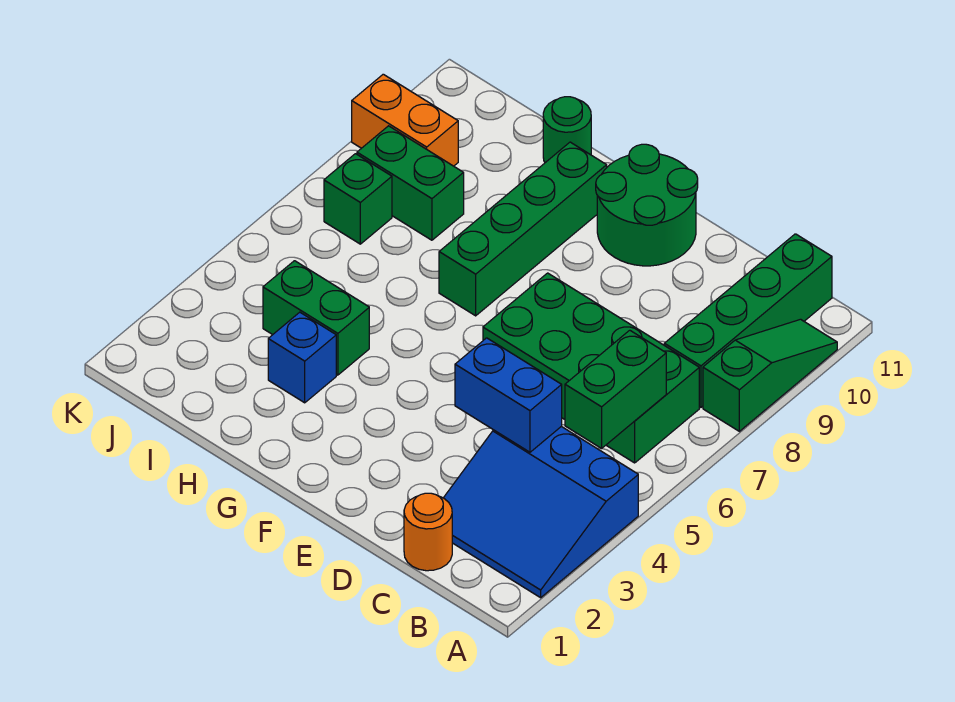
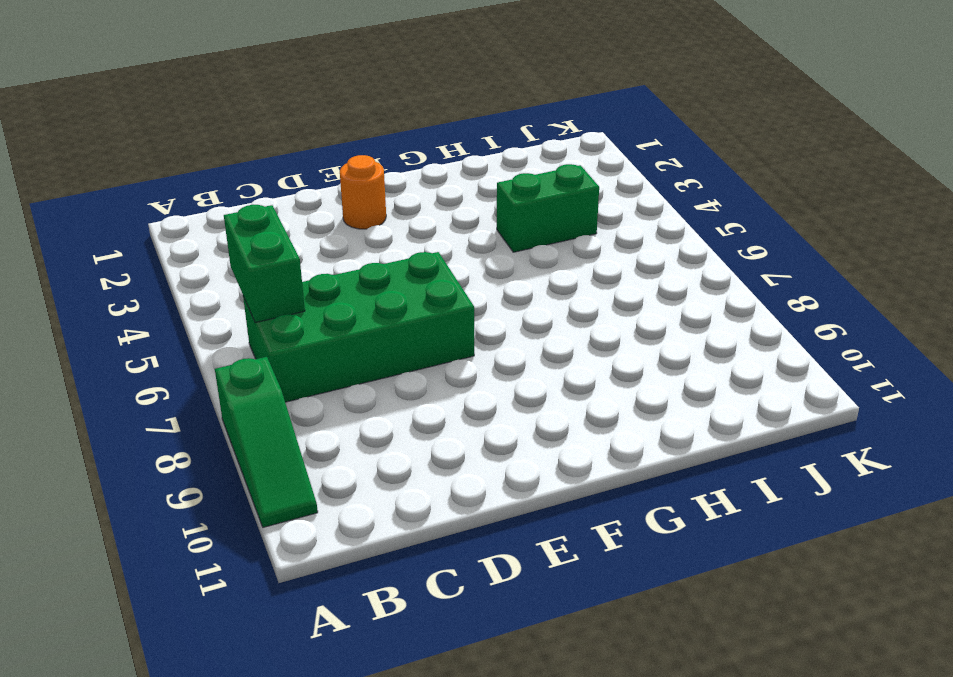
orange 1x1 round brick [340,155,386,229] -> orange 1x1 round brick moved to [404,493,452,571]
none -> blue 3x3 slope [444,427,638,598]
none -> green 1x4 brick [664,234,832,407]
none -> green 2x2 round brick [596,144,698,266]

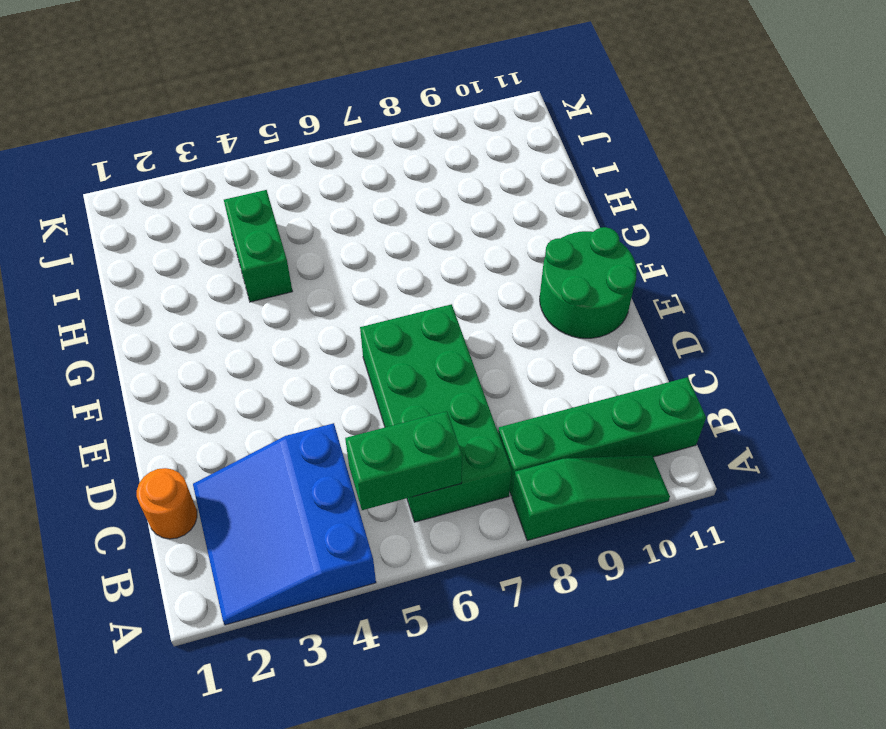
none -> green 1x4 brick [439,142,607,316]
none -> blue 1x1 brick [268,312,336,403]
none -> green 1x1 round brick [543,97,591,163]

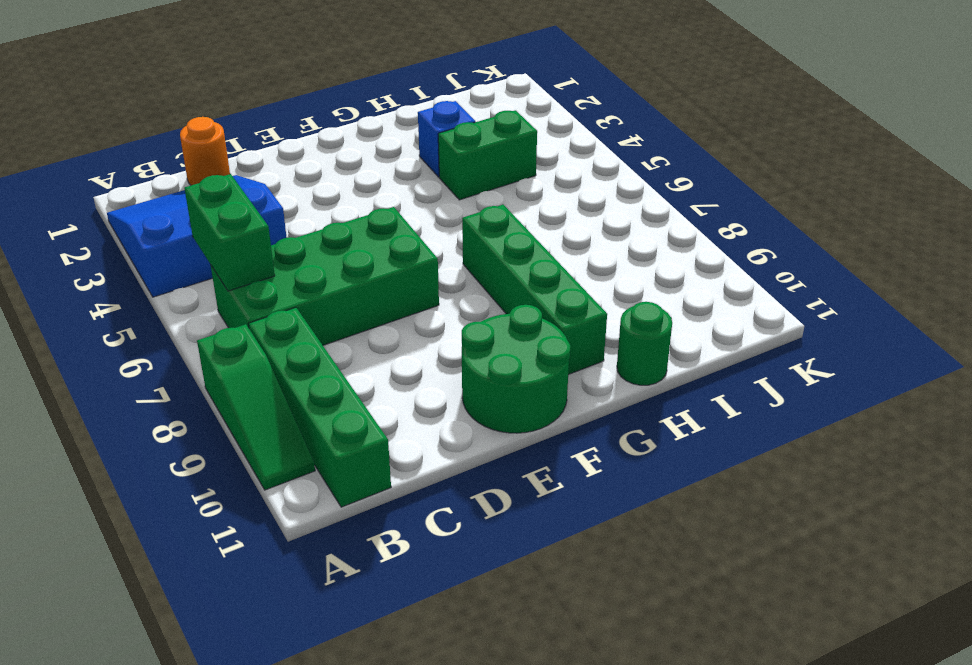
none -> green 1x2 brick [357,126,464,240]
none -> green 1x1 brick [324,154,392,244]
none -> orange 1x2 brick [352,74,458,166]

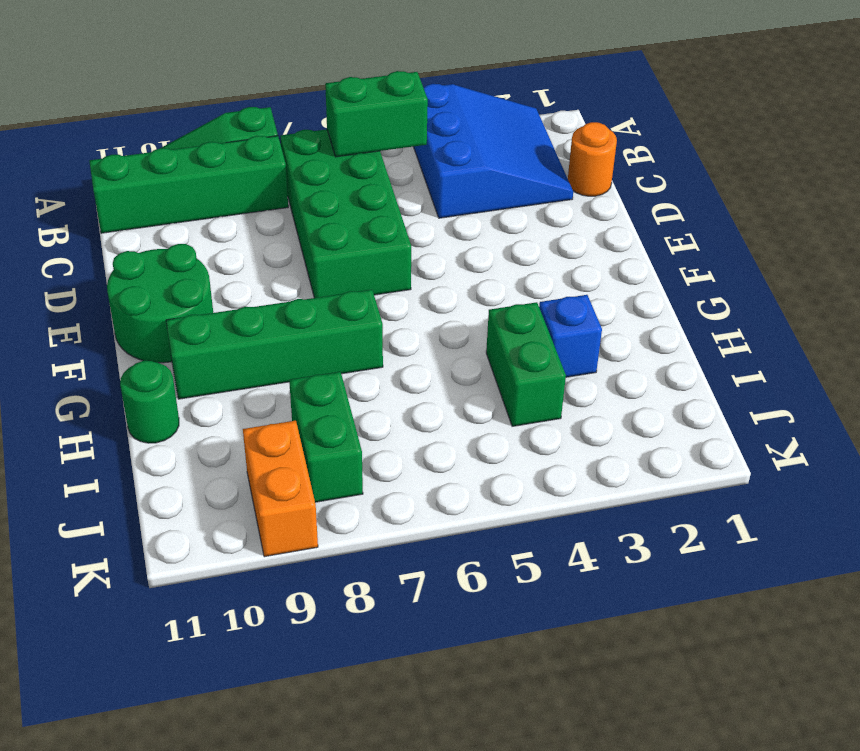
none -> green 1x1 brick [324,154,392,244]
none -> blue 1x2 brick [455,338,562,452]

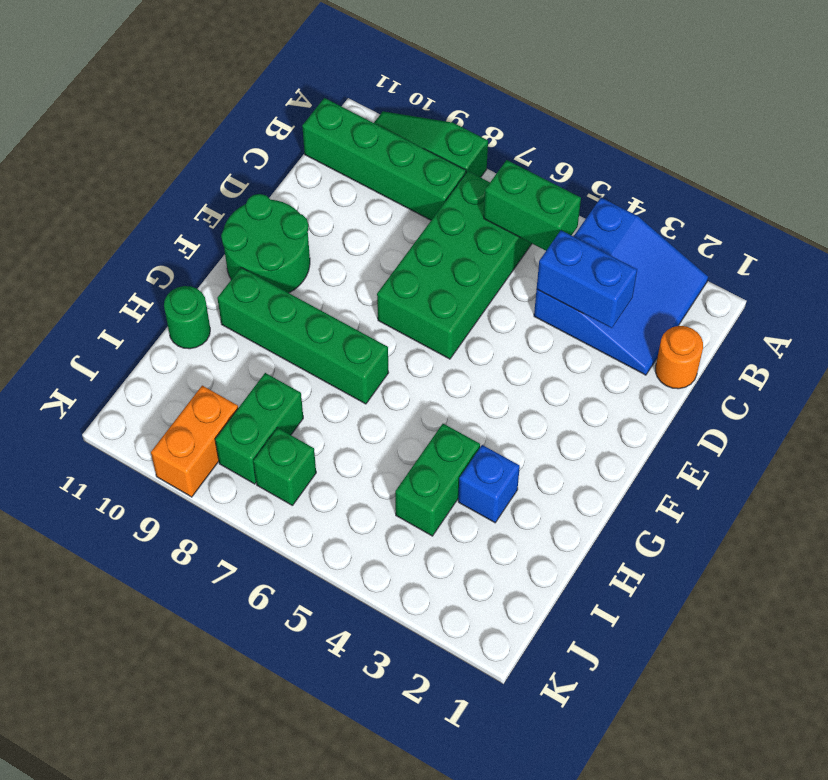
blue 1x2 brick [537,231,637,328] -> blue 1x2 brick turned to [455,338,562,452]

